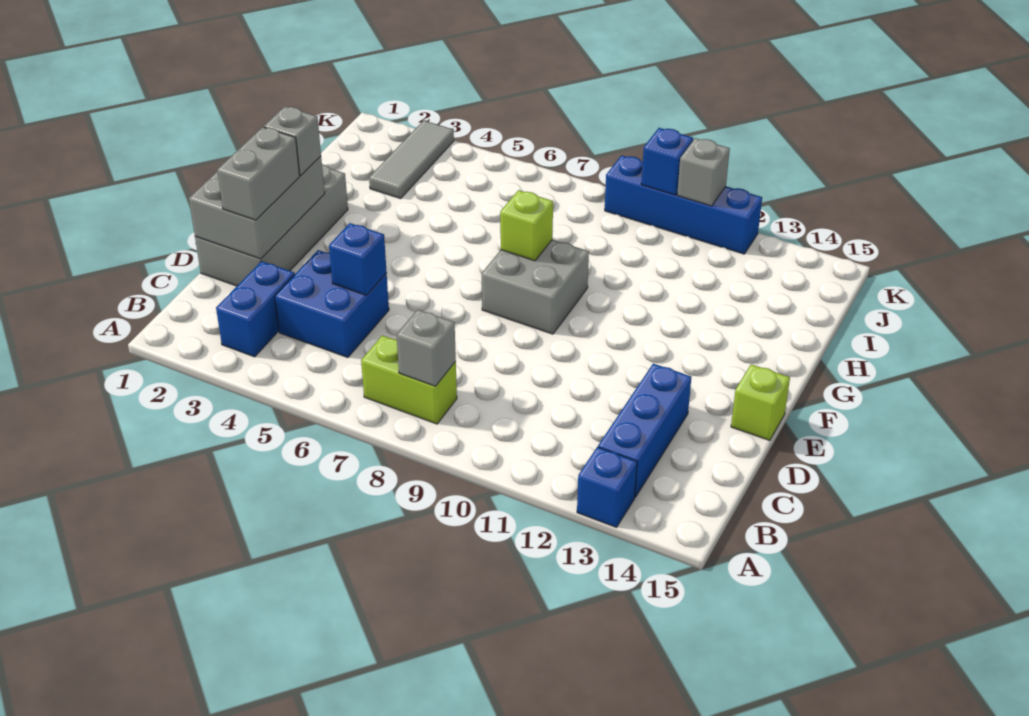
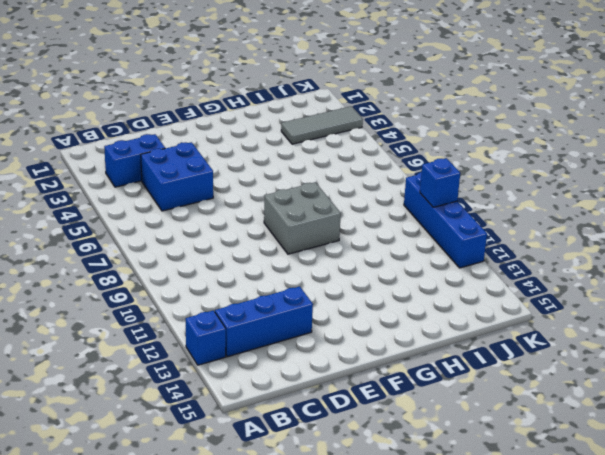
none -> lime 1x2 brick [361,335,457,424]
none -> grey 2x4 brick [195,165,348,286]
none -> lime 1x1 brick [731,364,790,441]

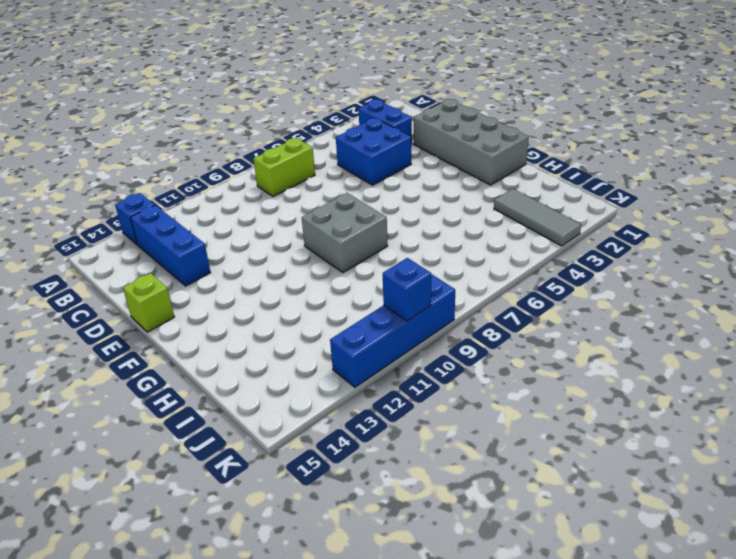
none -> grey 1x1 brick [397,309,456,386]
none -> grey 2x3 brick [189,156,325,259]
none -> blue 1x1 brick [329,223,387,295]

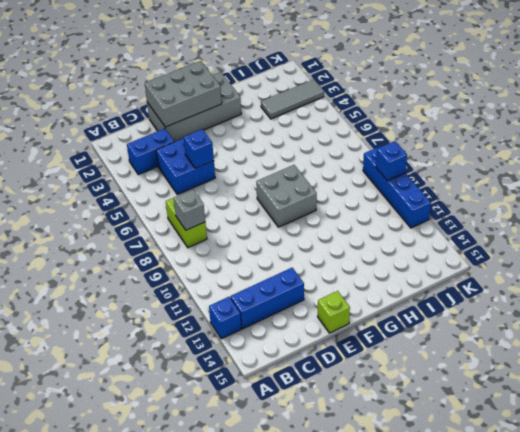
none -> lime 1x1 brick [500,190,553,261]
none -> grey 1x1 brick [677,138,730,206]
none -> grey 1x2 brick [217,127,300,220]

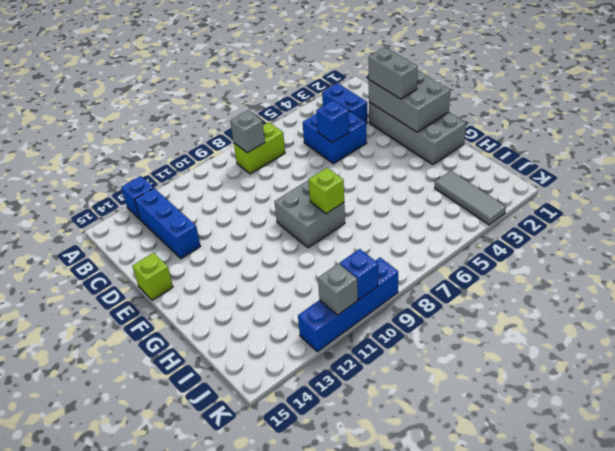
none -> grey 1x1 brick [264,106,321,176]

